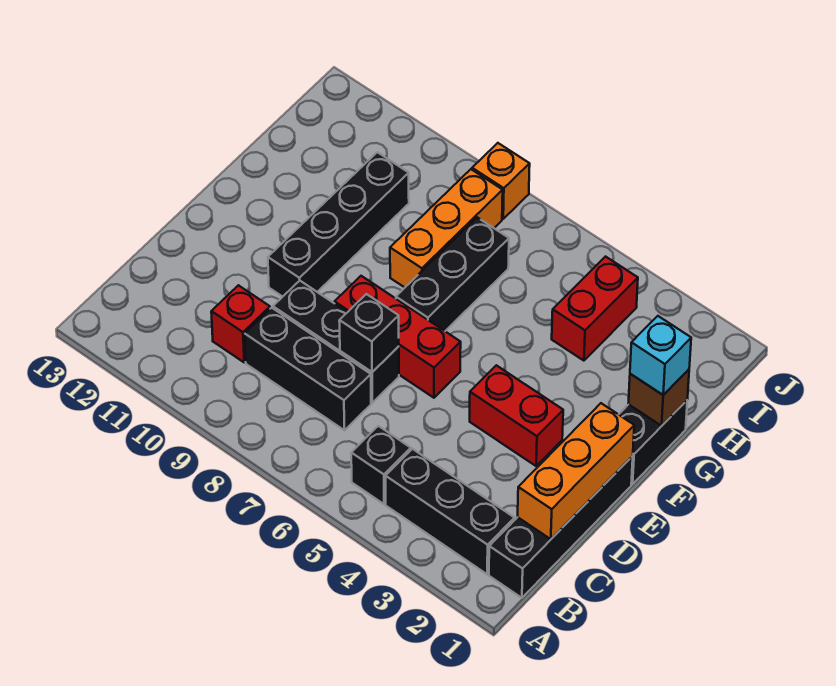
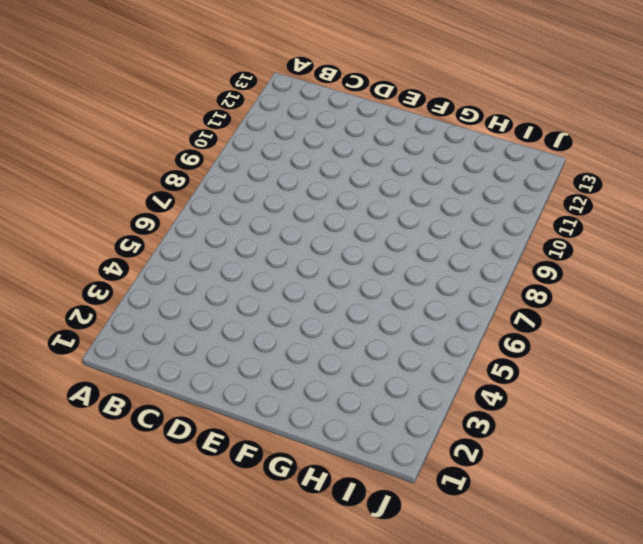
none -> black 1x4 brick [489,456,633,598]
none -> black 1x3 brick [386,449,515,574]
none -> black 1x1 brick [351,426,411,504]

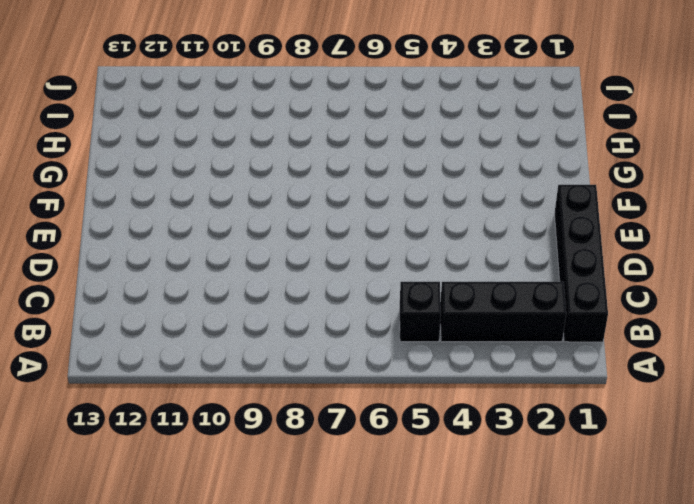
none -> black 1x3 brick [245,308,371,430]
none -> red 1x1 brick [211,285,270,362]
none -> black 1x3 brick [273,281,399,403]

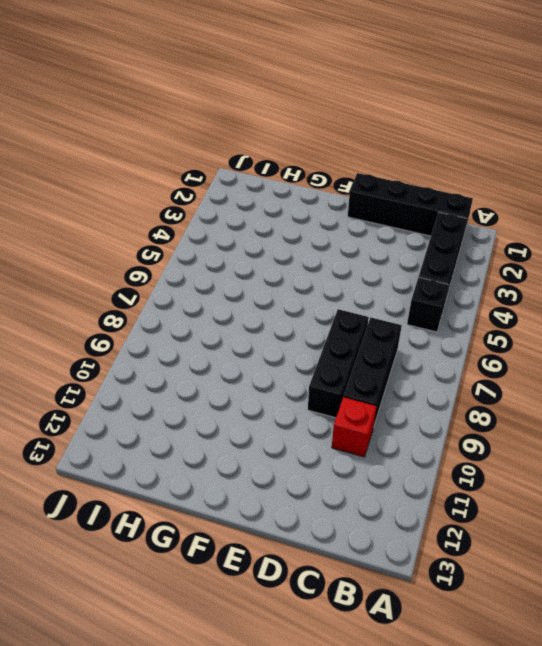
none -> red 1x2 brick [470,365,563,466]
none -> red 1x3 brick [334,276,461,398]
none -> black 1x4 brick [268,152,409,297]

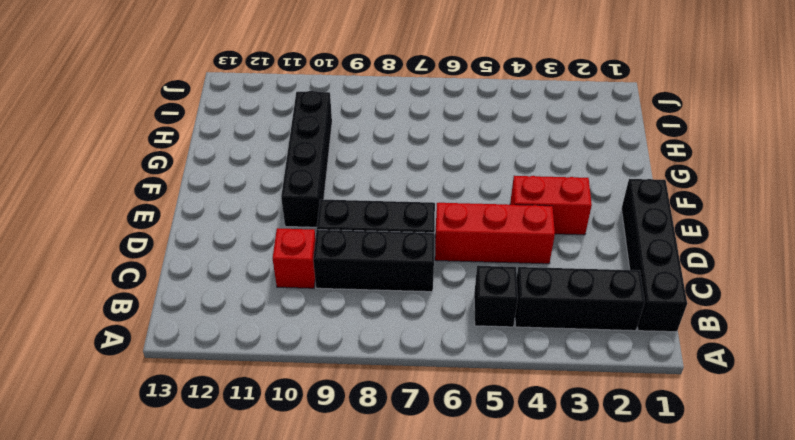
red 1x3 brick [435,203,555,264] -> red 1x3 brick moved to [334,276,461,398]
none -> black 1x2 brick [619,401,687,484]
none -> black 1x3 brick [396,217,509,331]
none -> orange 1x3 brick [390,169,503,287]

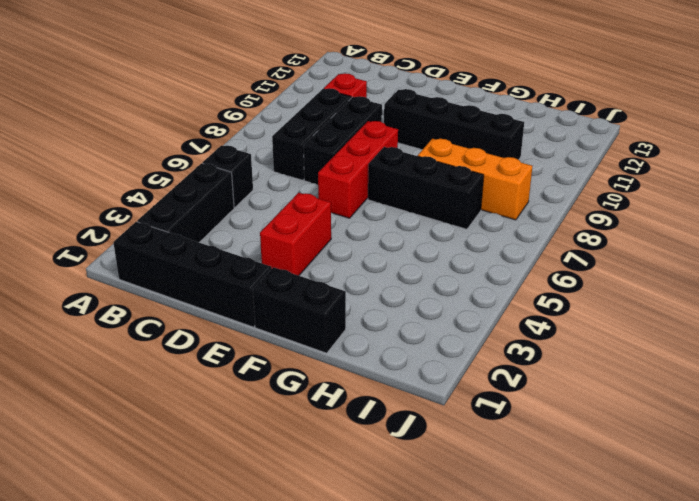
none -> red 1x2 brick [552,257,638,361]
none -> orange 1x1 brick [472,143,530,219]
none -> orange 1x3 brick [518,403,634,539]

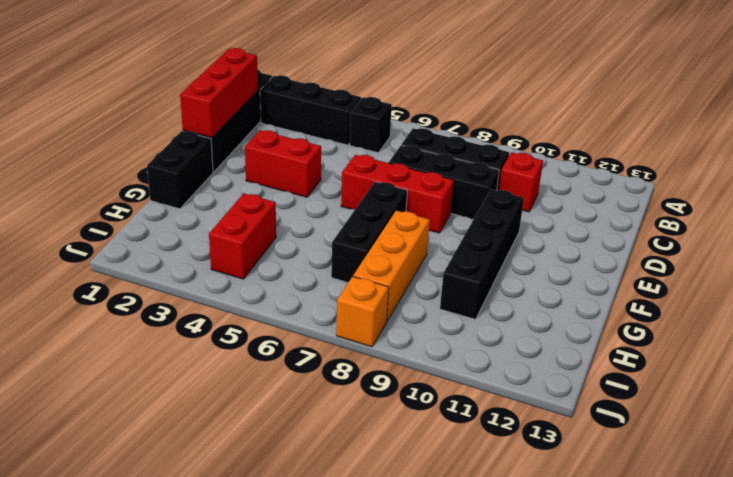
red 1x3 brick [180,48,258,137] -> orange 1x3 brick [518,403,634,539]
none -> black 1x1 brick [339,294,399,372]
none -> brown 1x1 brick [628,369,689,426]
none -> cyan 1x1 brick [630,316,691,395]

